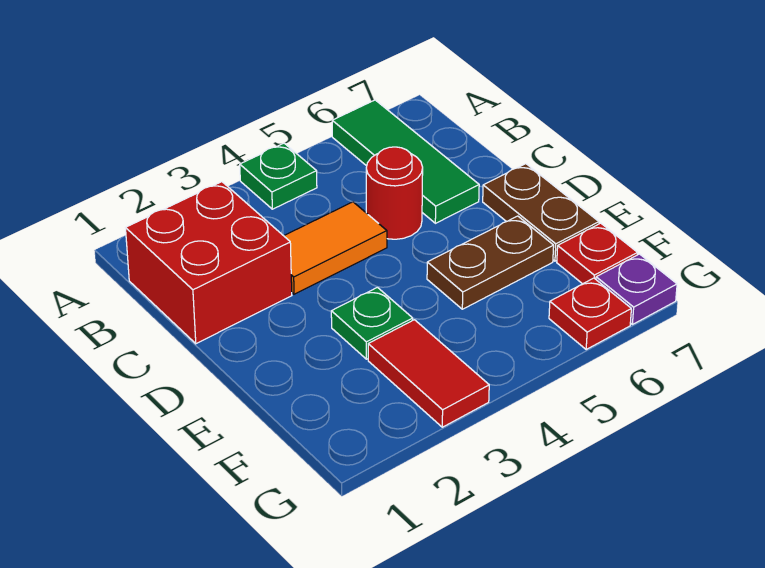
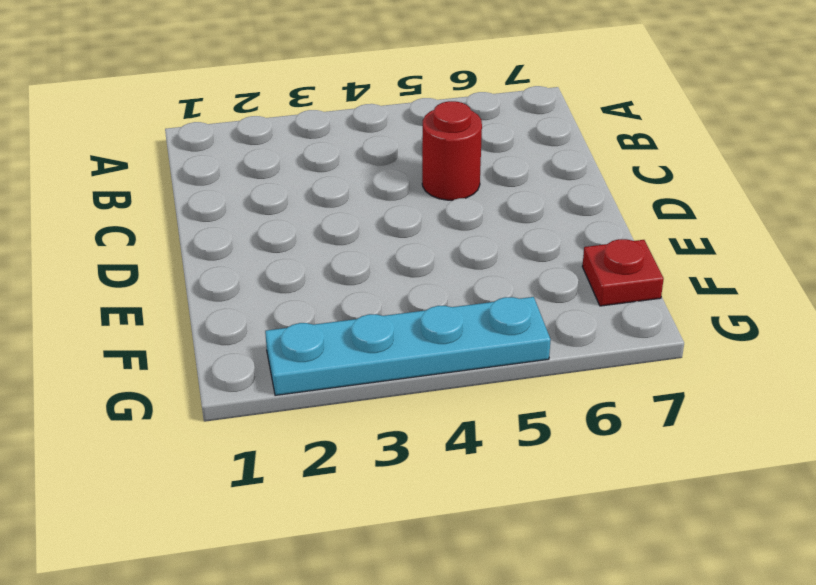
cyan 1x4 plate [265,297,551,395] -> red 1x2 tile [368,320,489,427]
none -> green 1x1 plate [240,143,317,209]
none -> green 1x3 tile [332,100,479,223]
none -> red 2x2 brick [126,182,292,344]

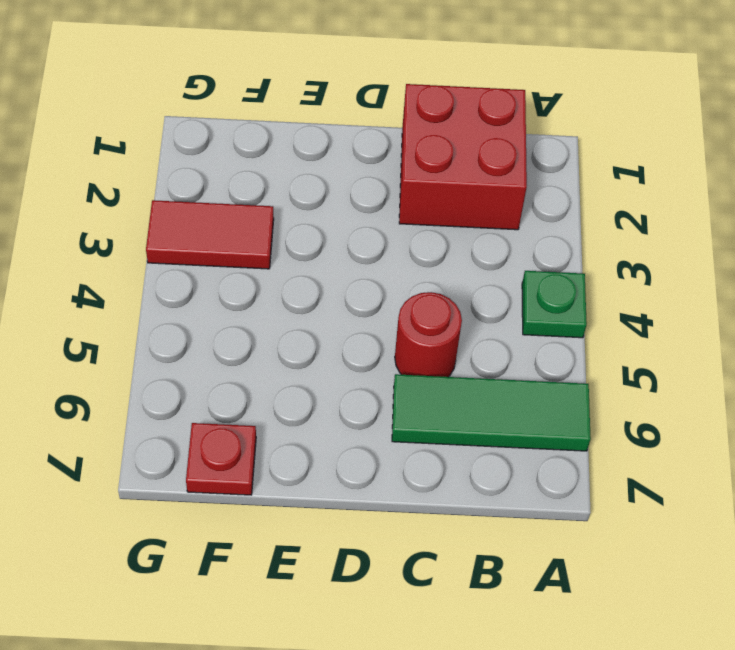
none -> orange 1x2 tile [284,202,387,294]
none -> brown 1x2 plate [483,164,599,261]
none -> green 1x1 plate [331,287,413,359]

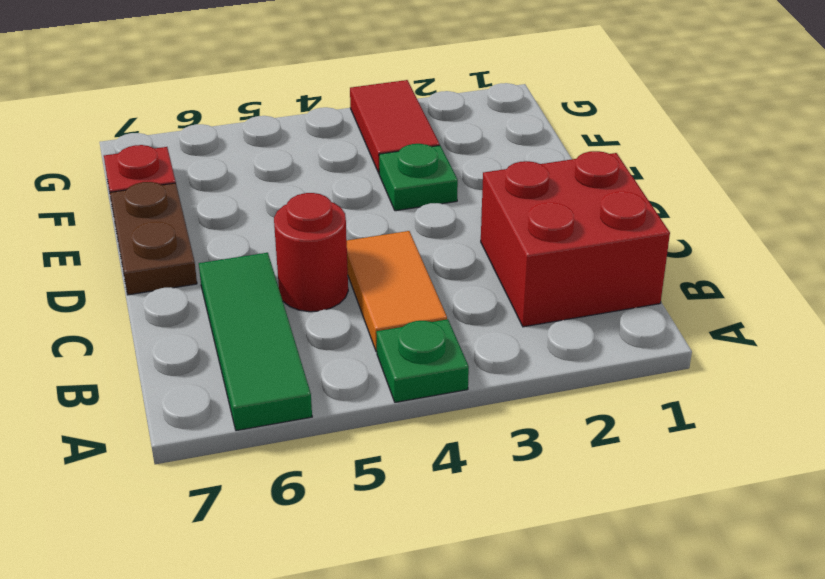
orange 1x2 tile [347,231,447,352] -> orange 1x2 tile turned to [284,202,387,294]
none -> brown 1x2 plate [427,216,554,309]
none -> red 1x1 plate [549,278,631,350]
none -> purple 1x1 plate [596,254,677,324]

